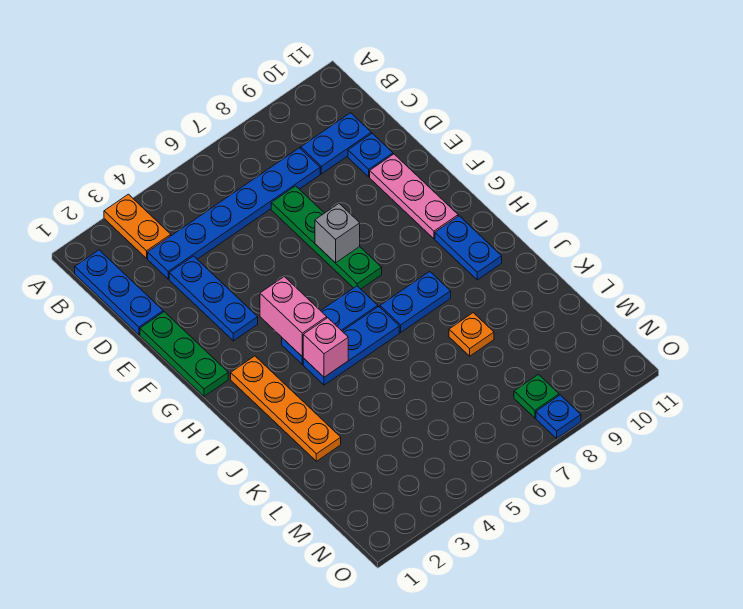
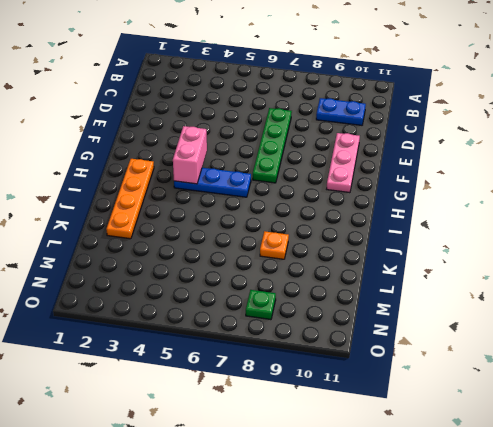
none -> orange 1x2 plate [104,194,171,258]
none -> blue 1x3 plate [75,250,163,335]
none -> blue 1x6 plate [148,148,320,279]

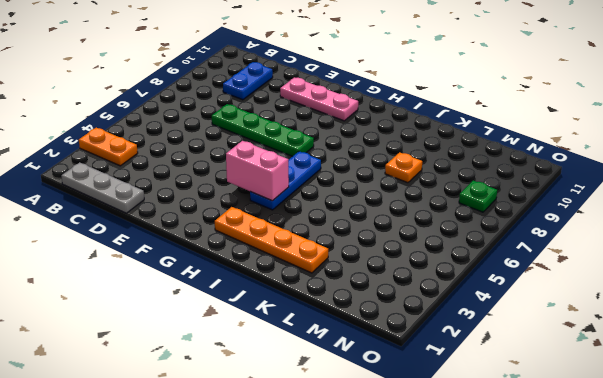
grey 1x3 plate [61,162,144,213] -> blue 1x3 plate [75,250,163,335]
none -> blue 1x6 plate [148,148,320,279]
none -> blue 1x3 plate [169,256,258,341]
none -> blue 1x1 plate [348,133,393,177]

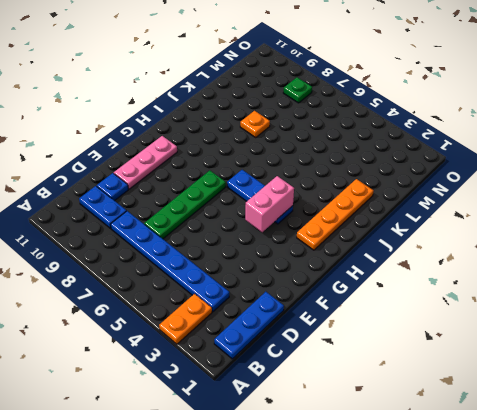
none -> blue 1x3 plate [169,256,258,341]
none -> green 1x3 plate [140,312,228,396]
none -> blue 1x2 plate [435,216,502,280]

